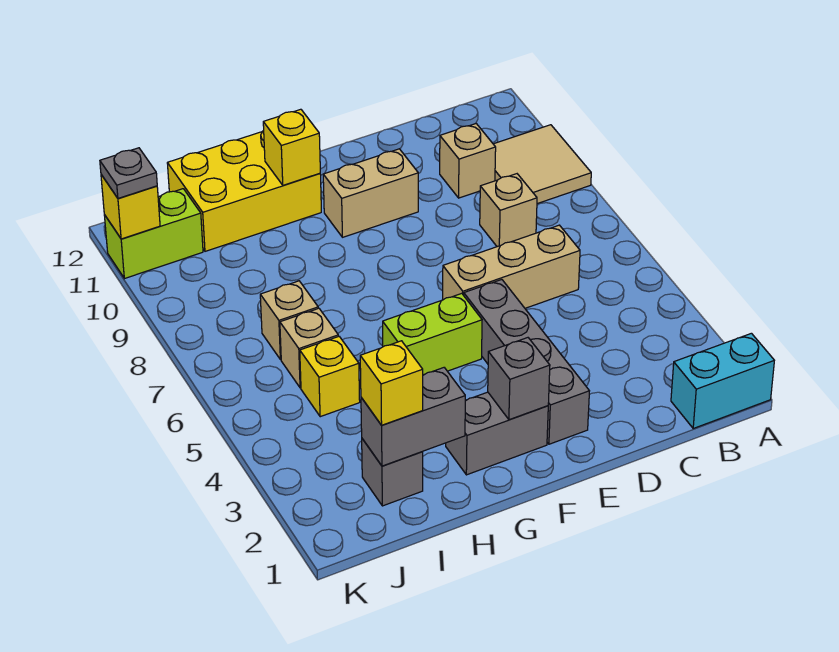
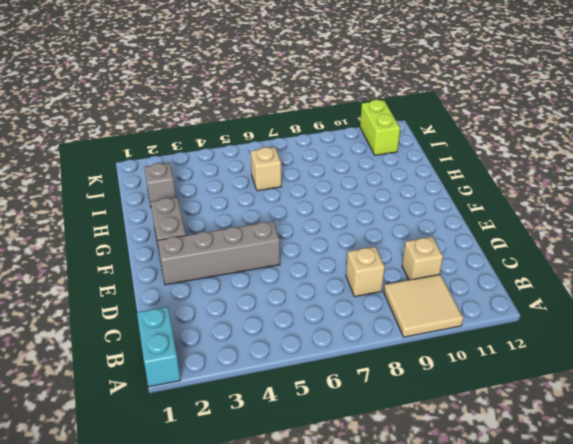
none -> tan 1x3 brick [443,225,580,308]
none -> tan 1x2 brick [323,149,418,237]
none -> lime 1x2 brick [383,293,482,375]

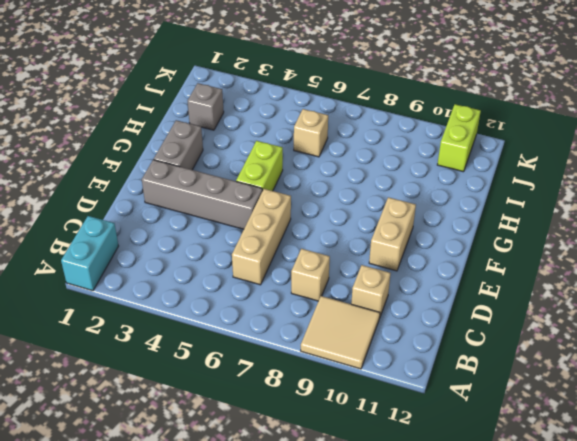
none -> yellow 2x3 brick [167,131,321,251]
none -> yellow 1x1 brick [300,336,360,417]
none -> tan 1x1 brick [260,281,318,360]

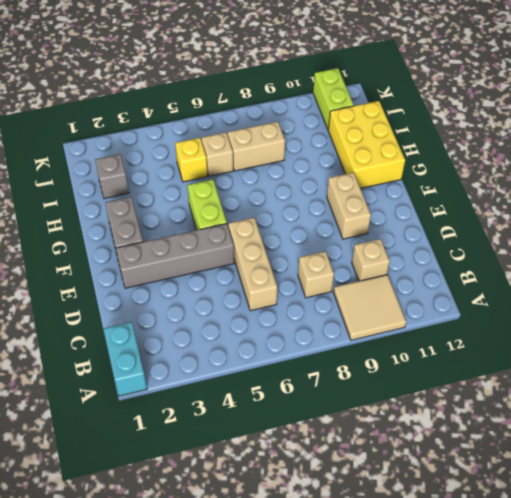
tan 1x2 brick [228,122,285,171] -> tan 1x1 brick [260,281,318,360]
none -> grey 1x1 brick [488,338,550,420]
none -> yellow 1x1 brick [263,109,320,185]
none -> grey 1x2 brick [361,368,465,466]

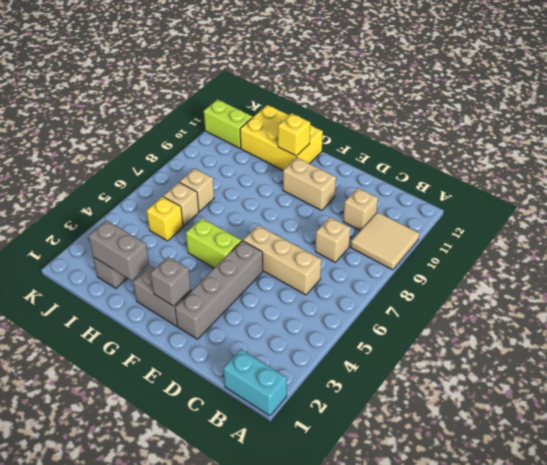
none -> yellow 1x1 brick [101,175,160,239]
none -> yellow 1x1 brick [360,341,423,425]
none -> grey 1x1 plate [100,148,157,198]

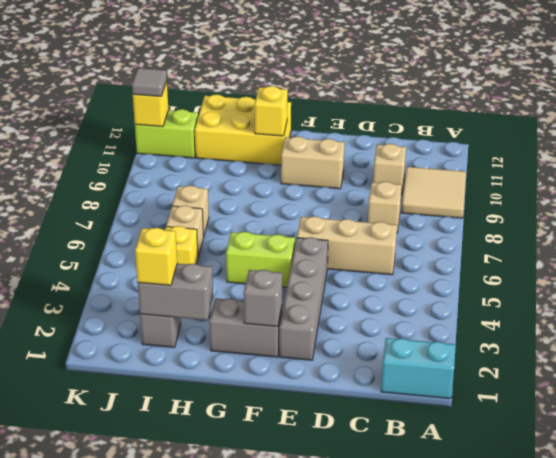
grey 1x1 tile [132,68,167,96] -> grey 1x1 plate [100,148,157,198]

